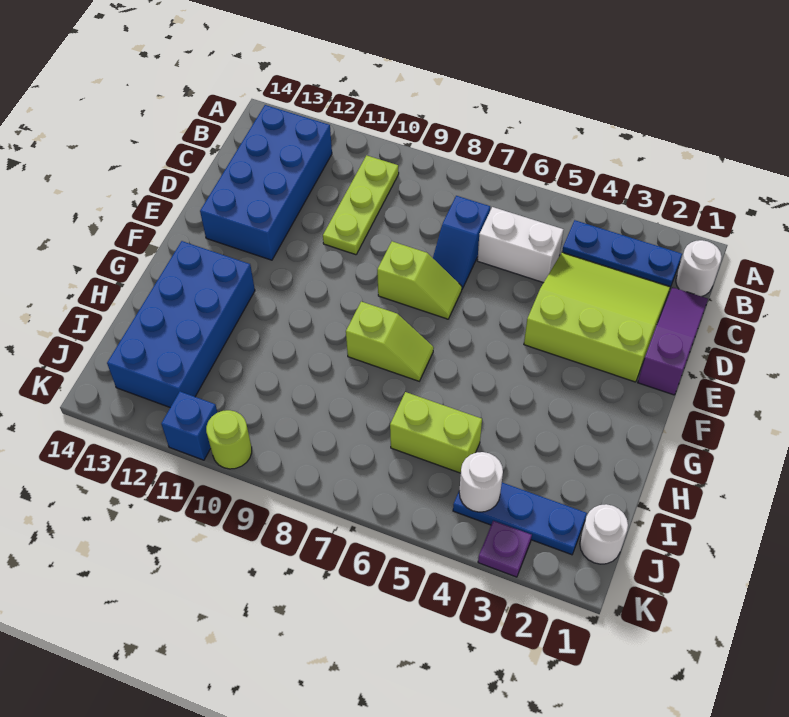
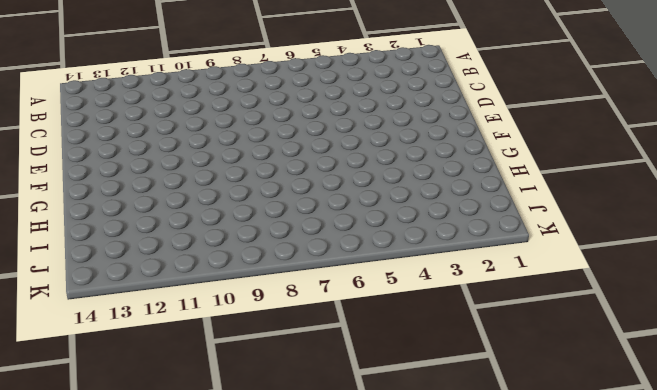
none -> white 1x1 round brick [676,240,722,296]
none -> blue 1x3 plate [562,220,682,287]
none -> lime 1x3 plate [323,155,399,255]

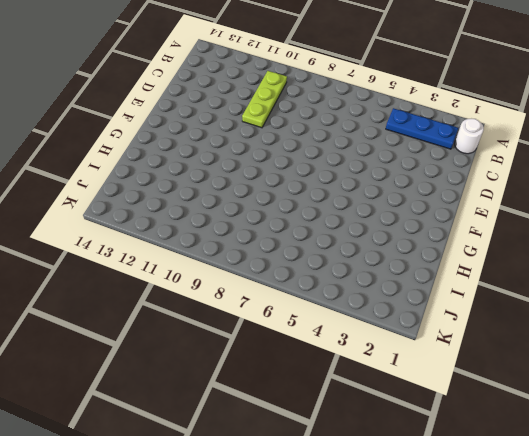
none -> blue 2x4 brick [200,105,332,260]
none -> purple 1x3 slope [638,287,708,395]
none -> lime 3x3 slope [524,252,670,382]

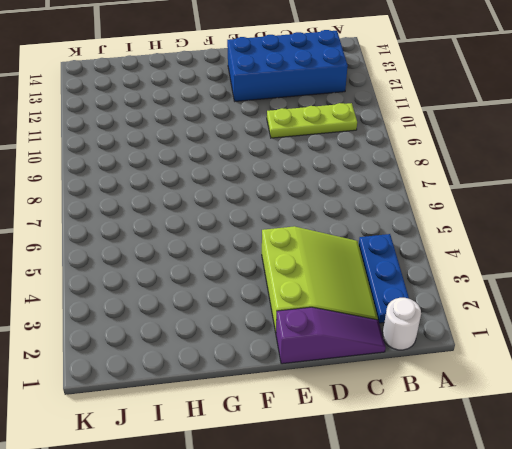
none -> white 1x2 brick [477,207,564,283]
none -> blue 1x2 slope [433,196,490,289]
none -> lime 1x2 slope [377,241,462,319]

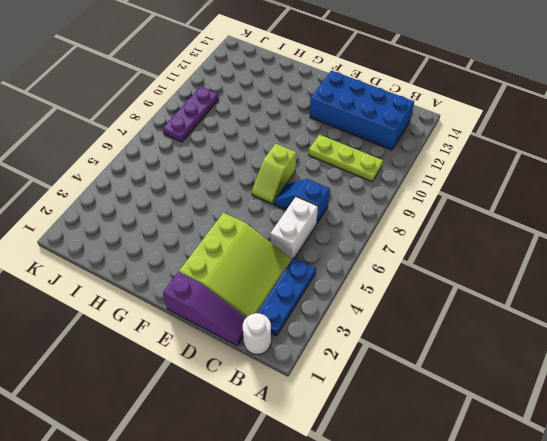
purple 1x3 plate [163,86,219,142] -> none
none -> lime 1x2 slope [346,302,434,381]
none -> blue 2x4 brick [107,241,255,407]
none -> lime 1x2 brick [390,392,482,473]

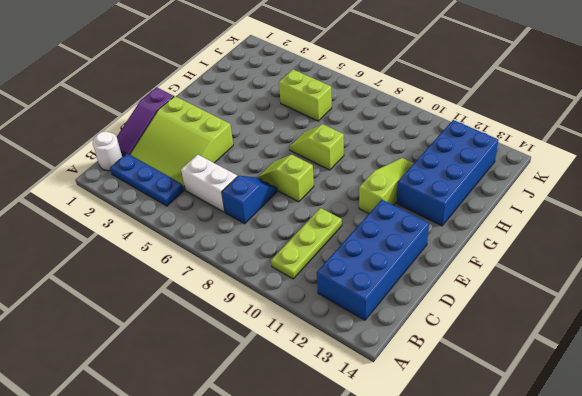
lime 1x3 slope [359,158,414,213] -> none
none -> white 1x1 round brick [580,504,628,564]
none -> blue 1x3 plate [453,483,587,555]
none -> purple 1x1 plate [478,521,532,577]

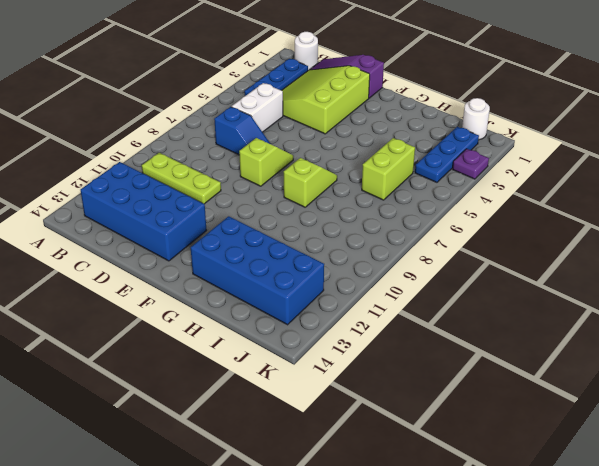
none -> lime 1x1 round brick [206,410,252,469]
none -> blue 1x1 brick [161,392,218,460]
none -> white 1x1 round brick [459,452,503,512]

